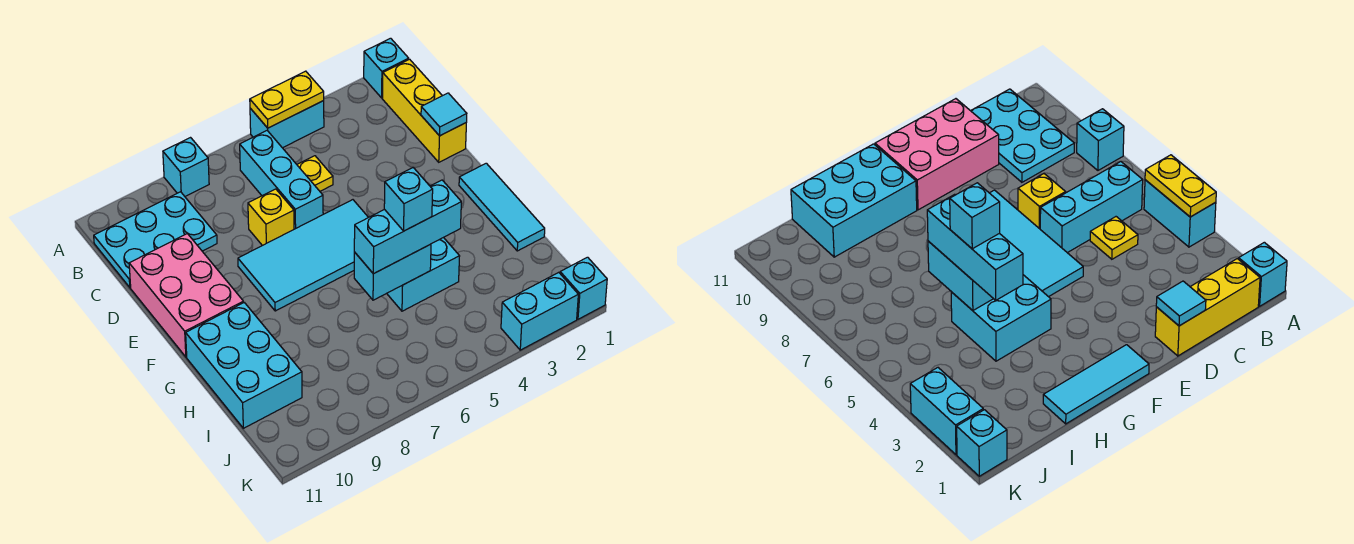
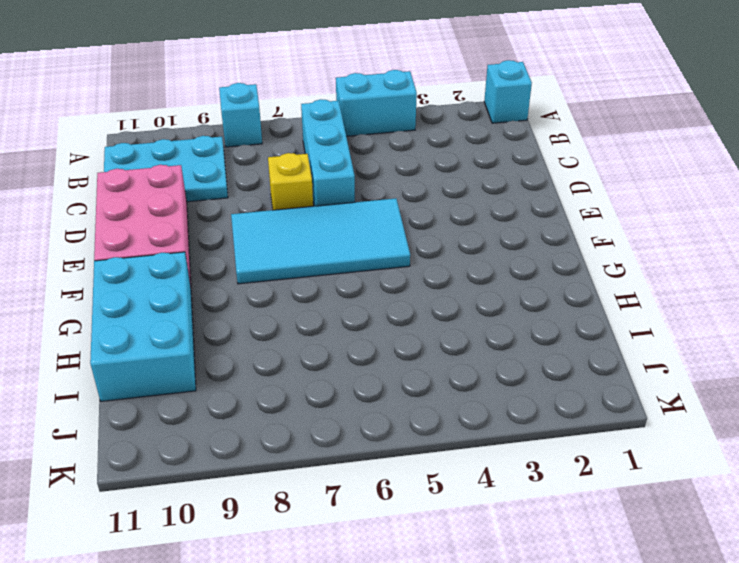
none -> yellow 1x3 brick [383,59,466,162]
none -> yellow 1x1 plate [297,156,333,191]
none -> cyan 1x3 tile [459,163,545,251]

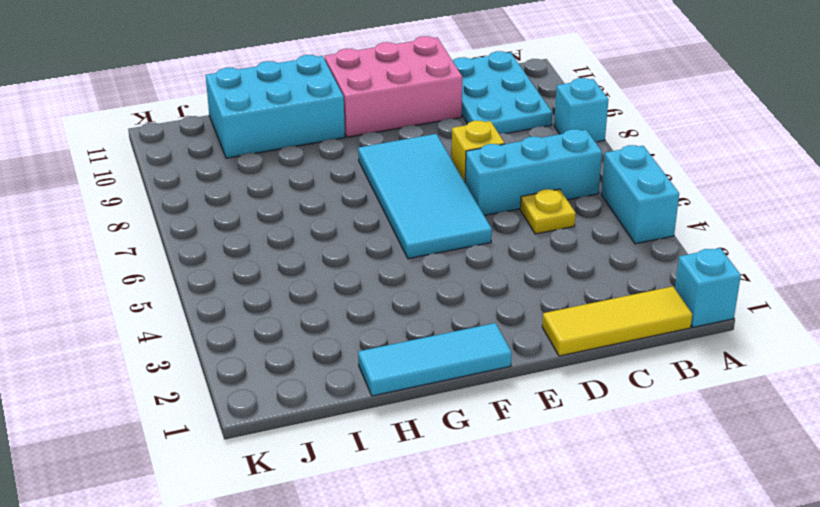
yellow 1x3 tile [542,286,692,356] -> yellow 1x3 brick [383,59,466,162]
none -> cyan 2x2 brick [387,237,460,311]
none -> cyan 1x1 brick [560,257,607,319]
none -> cyan 1x2 brick [501,272,578,350]

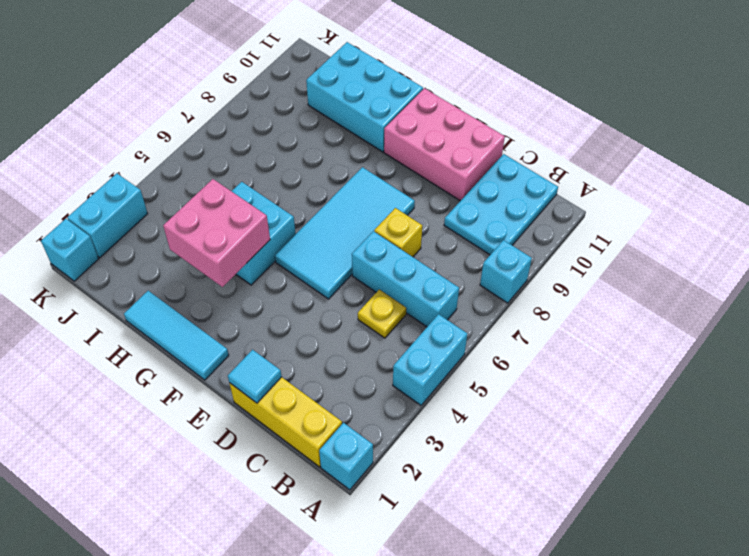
pink 2x2 brick [163,179,270,287] -> none
none -> yellow 1x2 plate [250,71,324,128]
none -> cyan 1x2 brick [354,244,431,300]
none -> cyan 1x3 brick [354,180,461,274]

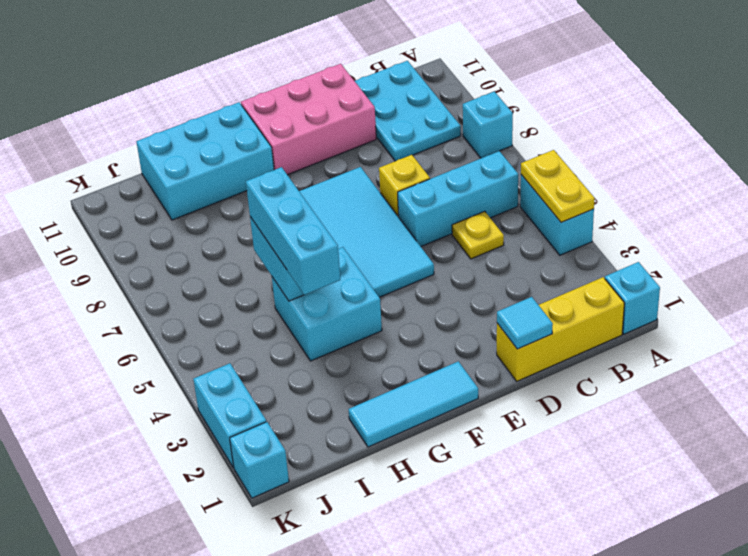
none -> cyan 1x1 brick [384,168,433,231]

